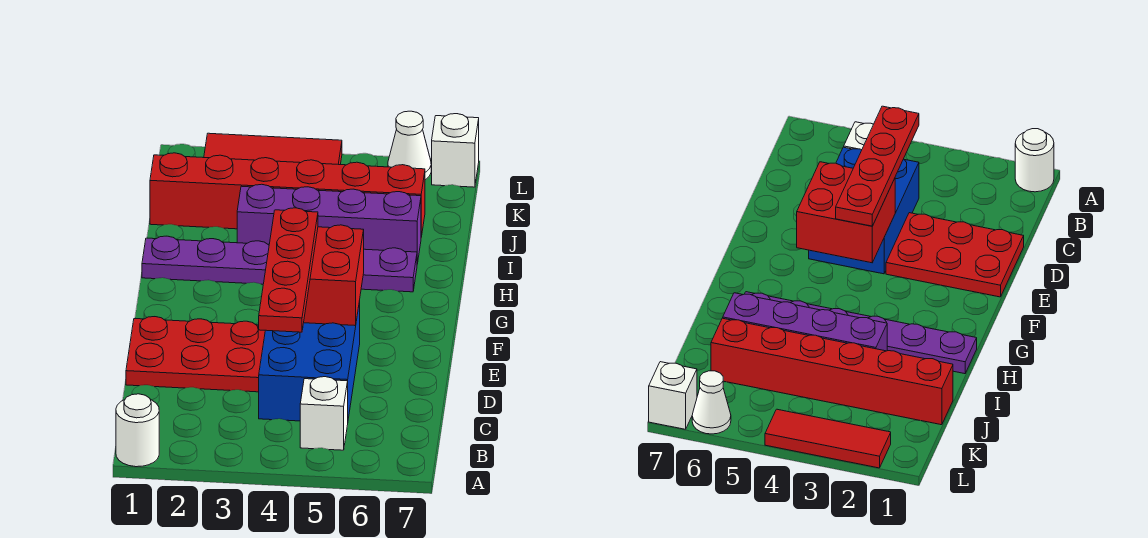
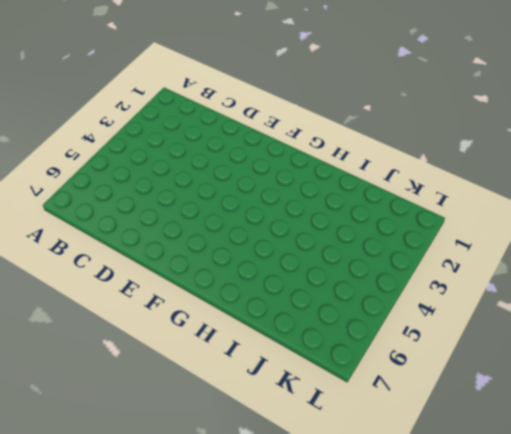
none -> white 1x1 round brick [116,394,159,467]
none -> white 1x1 brick [300,377,348,450]
none -> blue 2x3 brick [259,301,360,421]

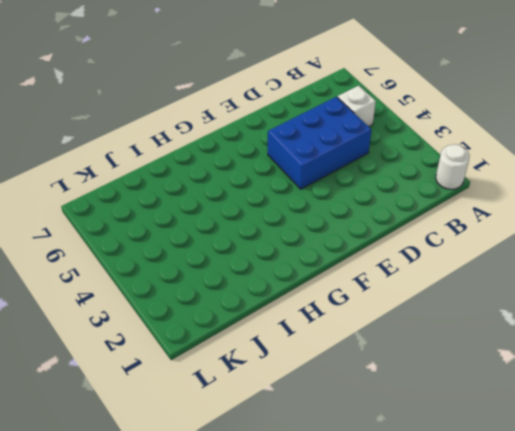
none -> red 2x3 plate [126,317,265,392]
none -> purple 1x6 plate [142,236,417,292]
none -> purple 1x4 brick [237,184,421,264]

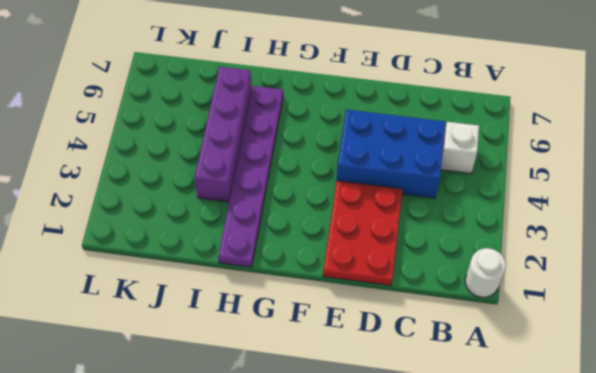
none -> red 1x6 brick [150,153,425,237]
none -> red 1x3 tile [204,133,342,165]
none -> white 1x1 cone [388,111,431,180]

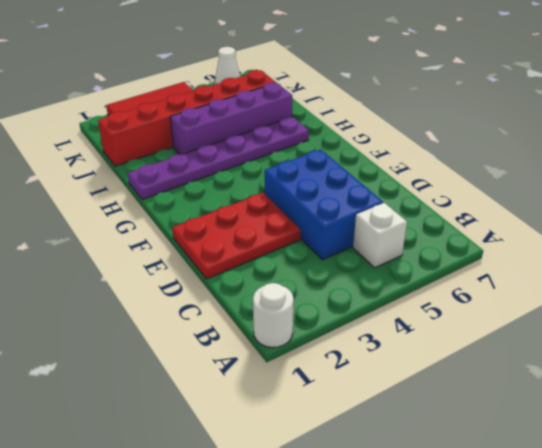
none -> white 1x1 brick [432,114,479,187]
none -> red 2x2 brick [304,225,364,326]
none -> red 1x4 plate [259,208,318,332]

